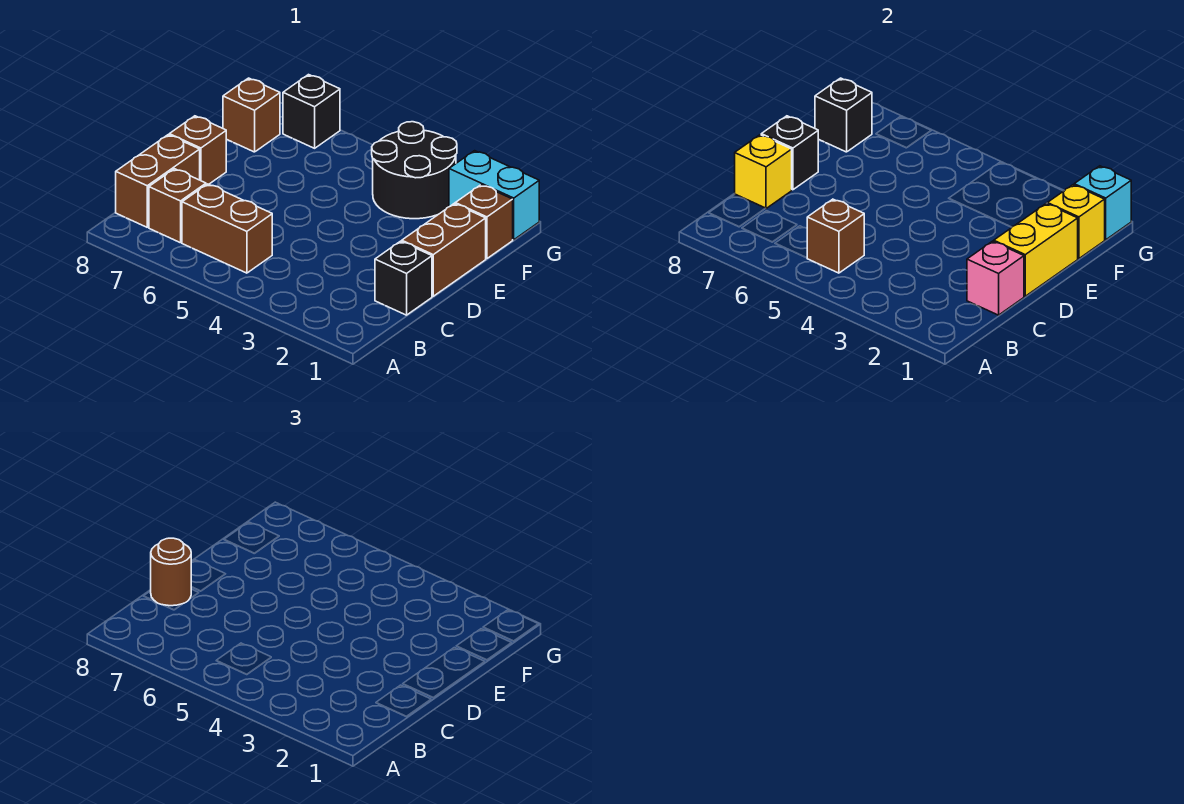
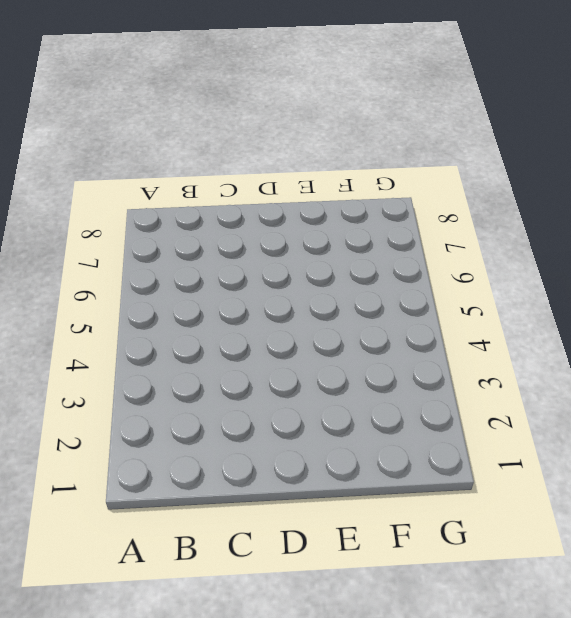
none -> brown 1x2 brick [182,184,272,273]
none -> brown 1x1 brick [149,169,206,243]
none -> brown 1x2 brick [116,135,200,227]

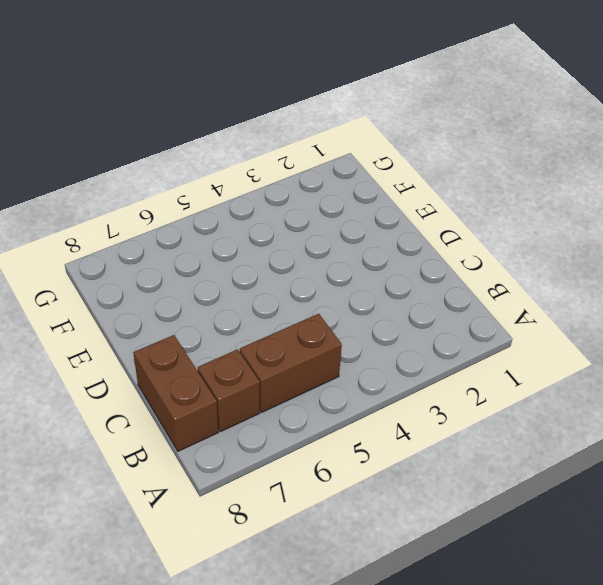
none -> black 1x1 brick [375,241,432,315]
none -> brown 1x2 brick [402,204,486,296]
none -> brown 1x1 brick [169,116,226,185]

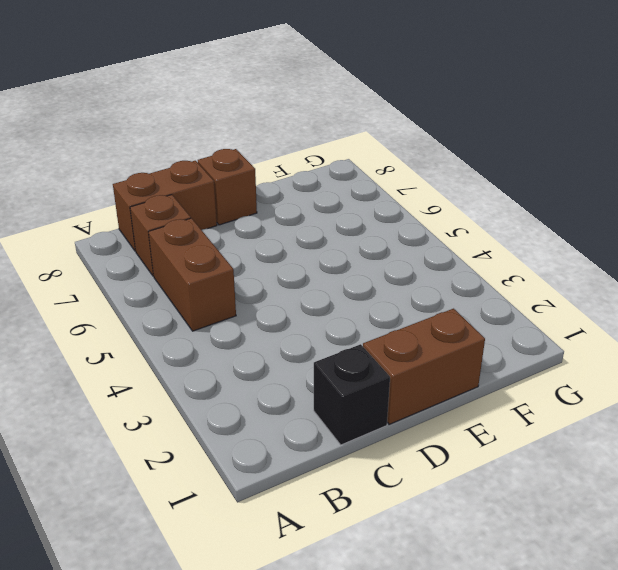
none -> brown 1x1 brick [455,185,513,259]
none -> black 2x2 round brick [372,122,457,219]
none -> brown 1x1 brick [223,78,280,152]

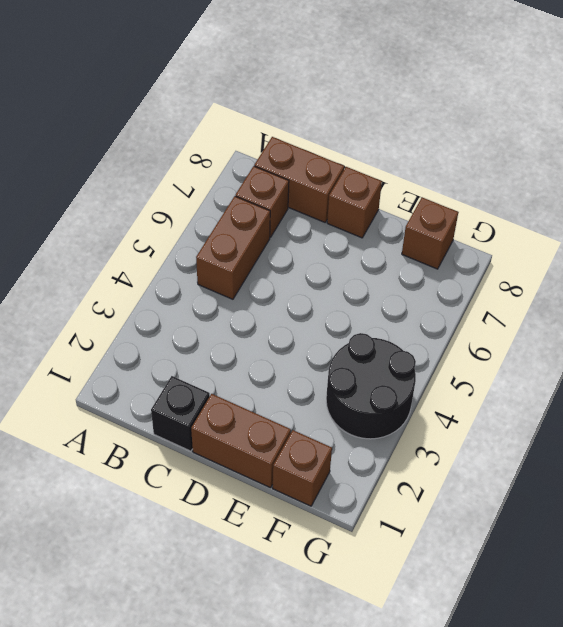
none -> cyan 1x2 brick [449,151,539,240]
none -> black 1x1 brick [283,75,340,148]
none -> brown 1x1 brick [807,199,864,273]

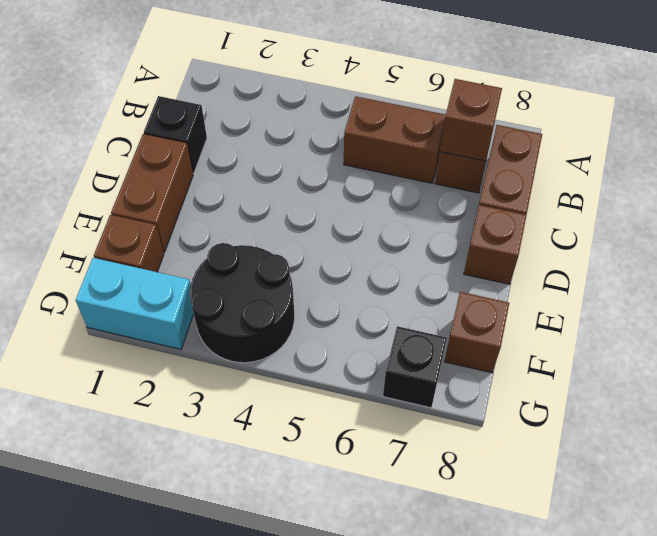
brown 1x1 brick [440,79,502,161] -> brown 1x1 brick moved to [807,199,864,273]
none -> pink 1x1 brick [967,241,1024,315]
none -> yellow 1x1 brick [735,135,792,209]
none -> yellow 1x2 brick [994,204,1078,296]

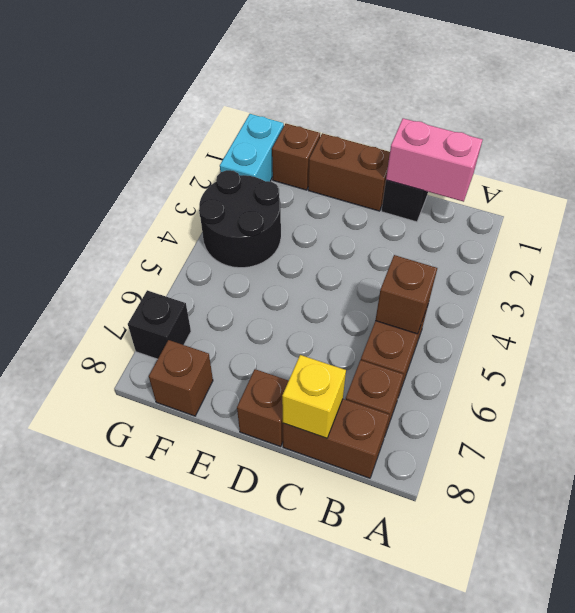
pink 1x2 brick [386,118,483,202] -> pink 1x1 brick [967,241,1024,315]
none -> yellow 1x2 brick [994,204,1078,296]
none -> black 1x1 brick [761,116,818,190]
none -> yellow 1x1 brick [1047,185,1105,259]

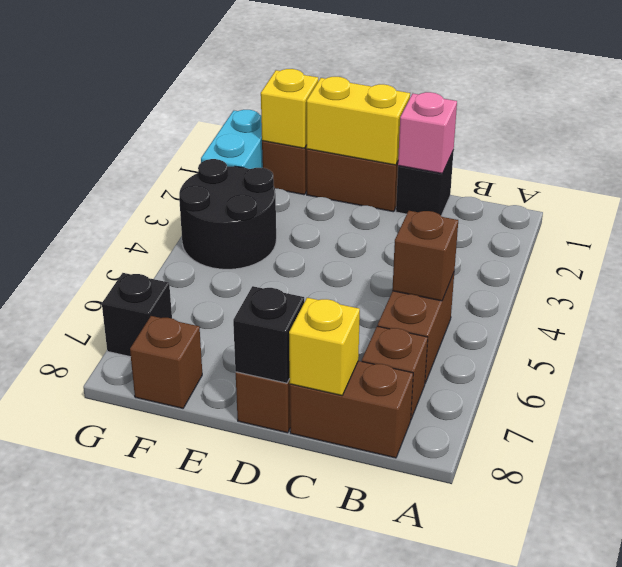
none -> black 1x1 brick [815,78,872,152]
none -> cyan 1x1 brick [1074,166,1131,240]
none -> brown 1x1 round brick [151,538,191,606]

